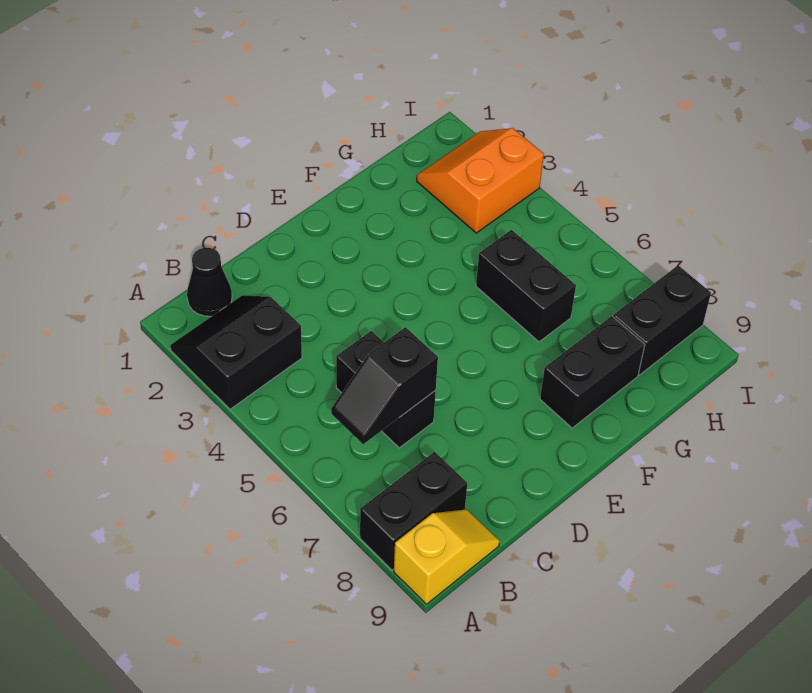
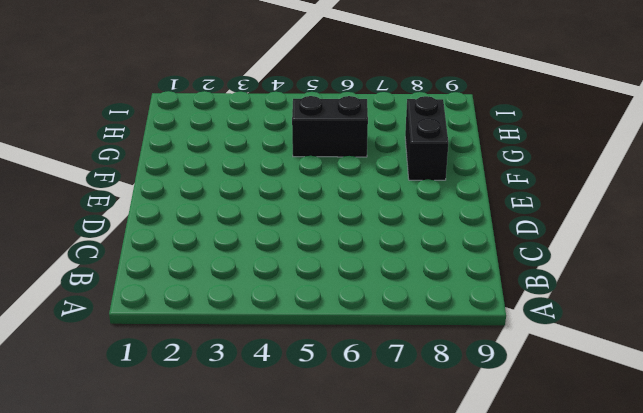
none -> black 2x2 slope [170,295,302,409]
none -> black 1x2 brick [360,452,467,570]

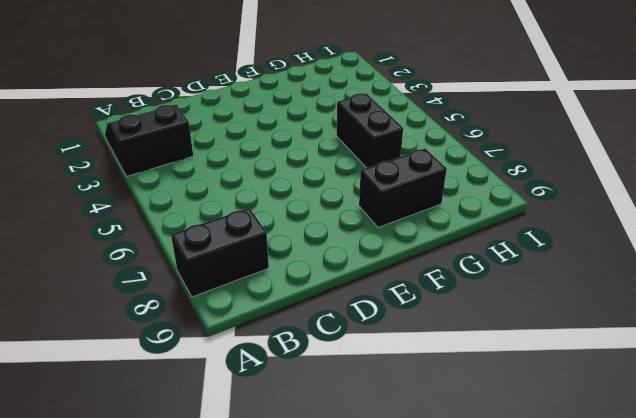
none -> yellow 1x2 slope [394,509,500,604]
none -> black 1x1 cone [187,248,232,316]

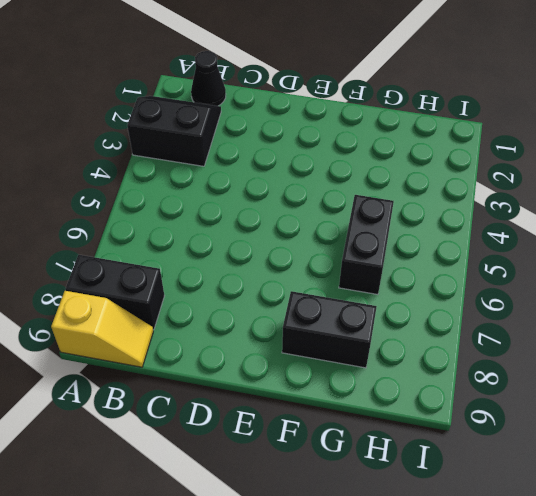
none -> black 1x2 brick [336,331,436,448]
none -> orange 2x2 slope [417,128,544,233]

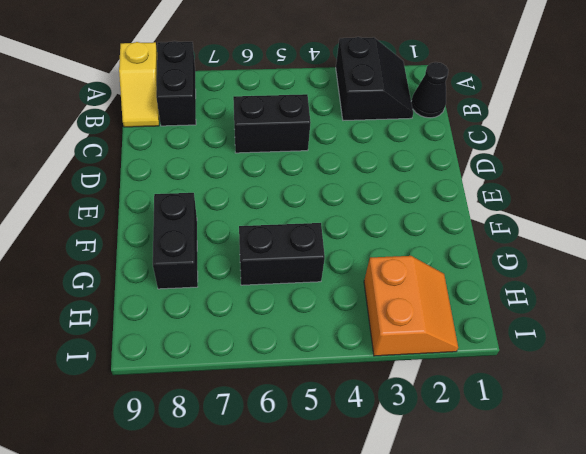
none -> black 1x2 brick [613,265,711,375]
none -> black 1x2 slope [331,327,438,444]

